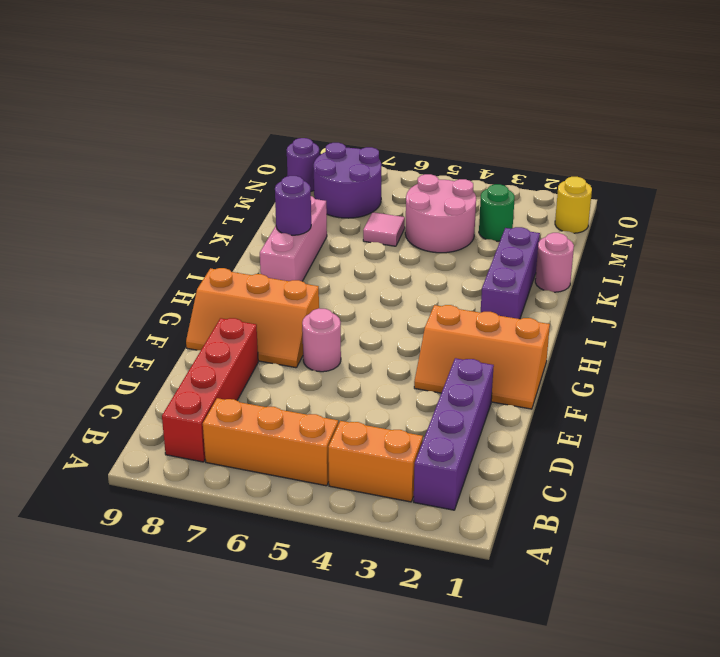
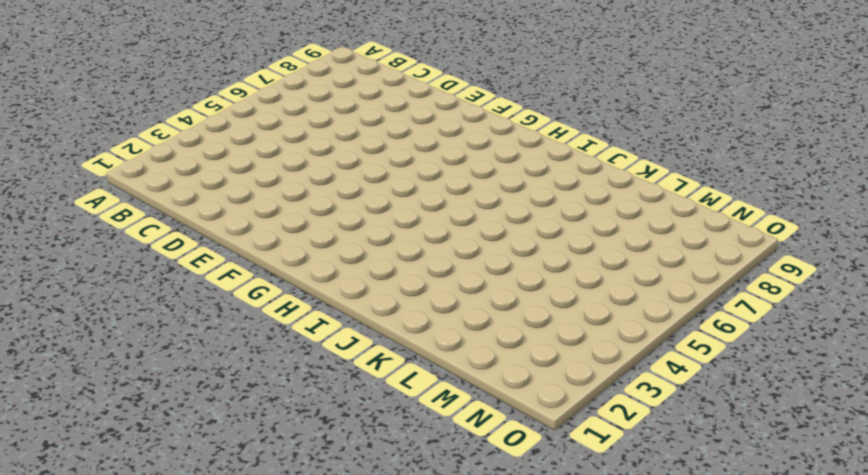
none -> purple 1x4 brick [414,358,494,510]
none -> orange 1x2 brick [328,421,423,502]
none -> orange 1x3 brick [203,398,338,486]

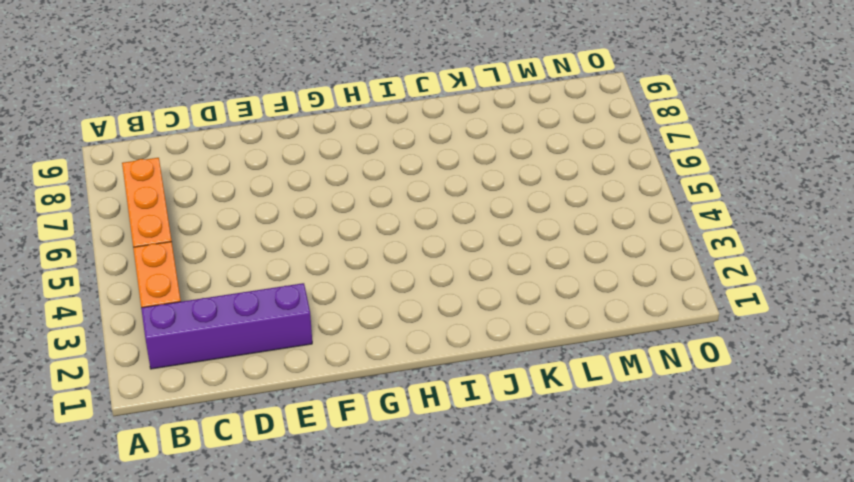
none -> red 1x4 brick [162,318,258,462]
none -> orange 2x3 slope [414,305,550,409]
none -> pink 1x1 round brick [302,309,341,372]

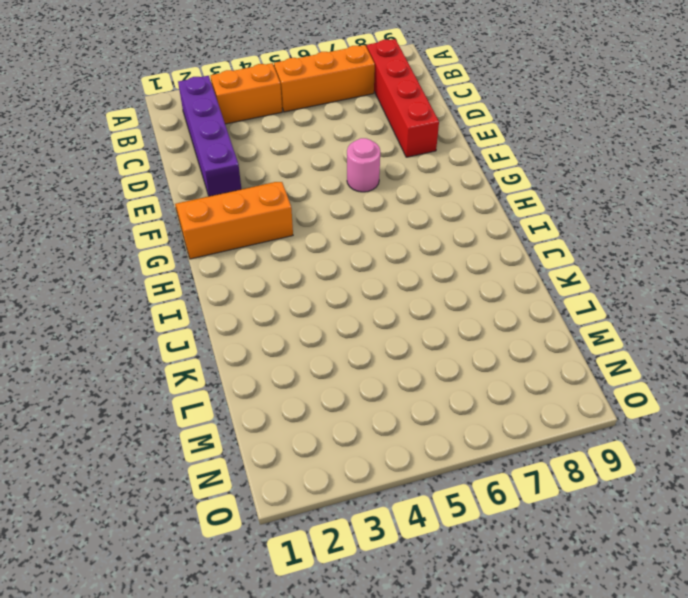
none -> orange 2x3 slope [186,268,319,368]
none -> purple 1x3 brick [481,227,540,319]
none -> pink 1x3 brick [260,196,327,281]

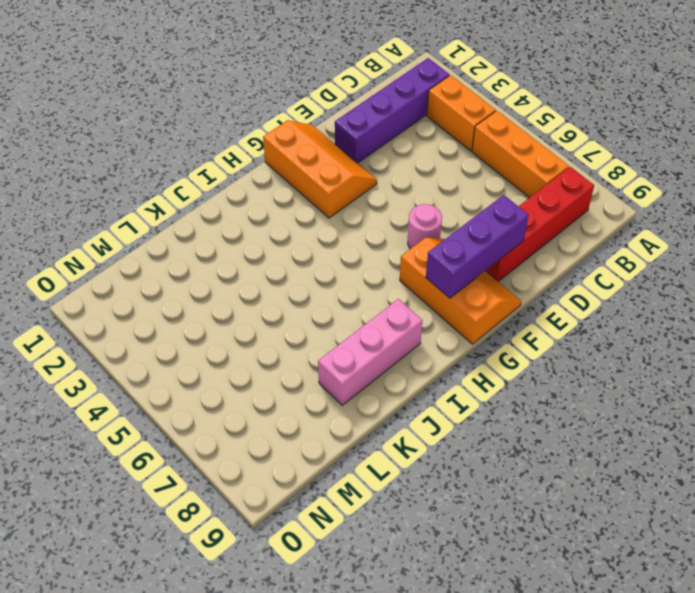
purple 1x3 brick [426,195,529,298] -> purple 1x3 brick moved to [481,227,540,319]
none -> pink 1x1 round brick [535,233,574,292]
none -> pink 2x2 round brick [405,174,476,253]
none -> pink 1x1 tile [363,212,405,246]

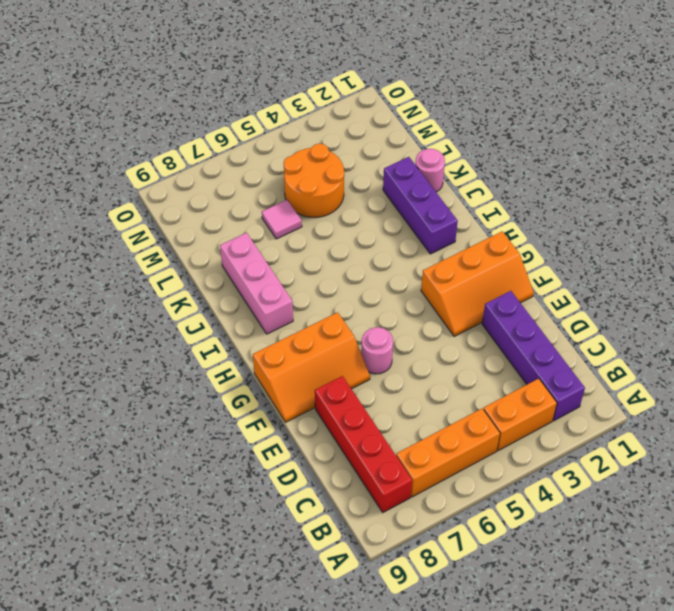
orange 2x2 round brick [283,144,344,217] -> pink 2x2 round brick [405,174,476,253]
none -> green 1x1 round brick [479,184,515,241]
none -> purple 2x2 round brick [314,143,381,218]
none -> yellow 1x1 round brick [555,177,592,233]

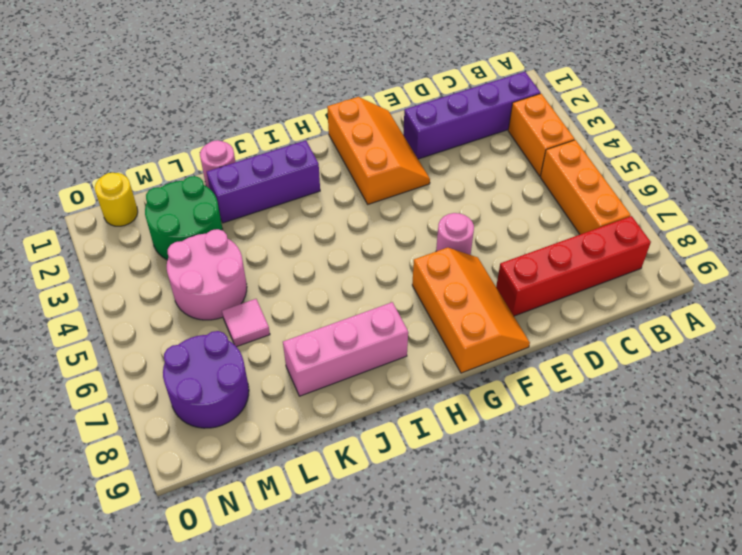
green 2x2 round brick [145,176,223,260] -> green 1x1 round brick [479,184,515,241]
none -> purple 1x1 round brick [287,138,319,191]
none -> purple 1x1 round brick [275,176,311,235]

